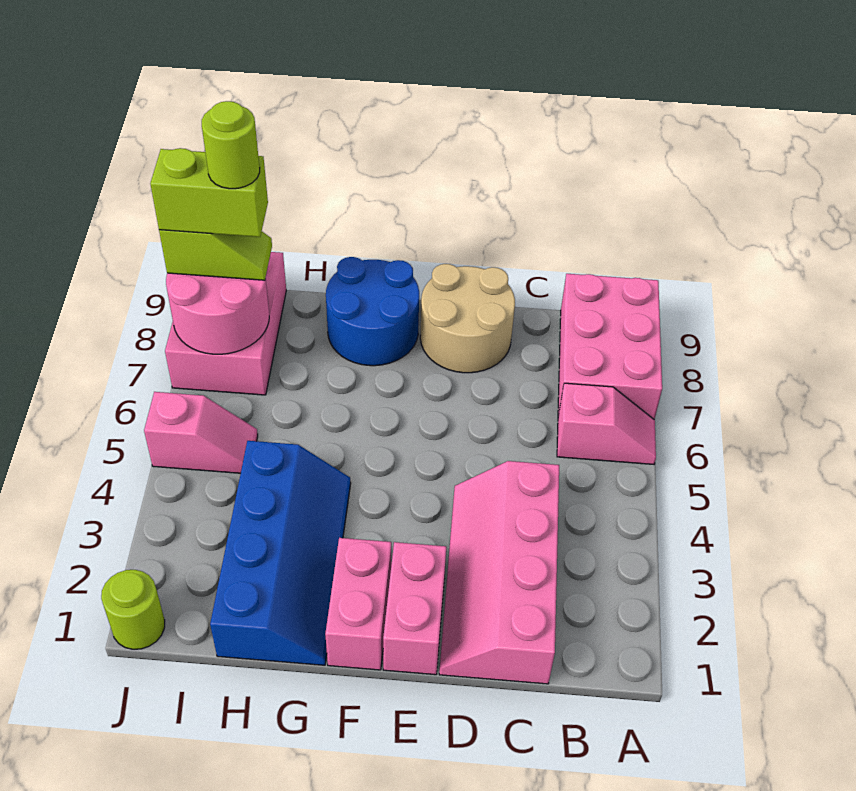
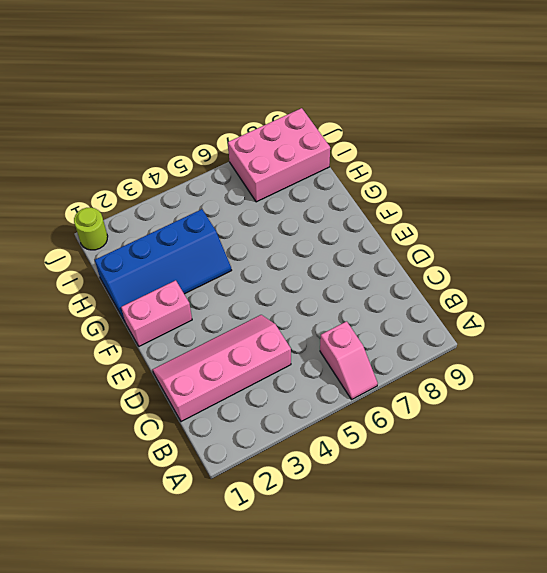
none -> pink 2x3 brick [558,274,662,420]
none -> tan 2x2 round brick [420,264,515,373]
none -> pink 1x2 brick [383,542,446,675]

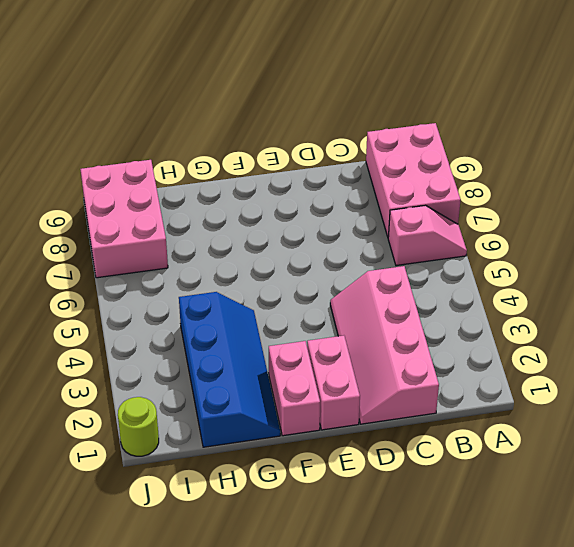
none -> tan 2x2 round brick [420,264,515,373]
none -> blue 2x2 round brick [326,257,419,366]
none -> pink 1x2 slope [144,392,258,473]

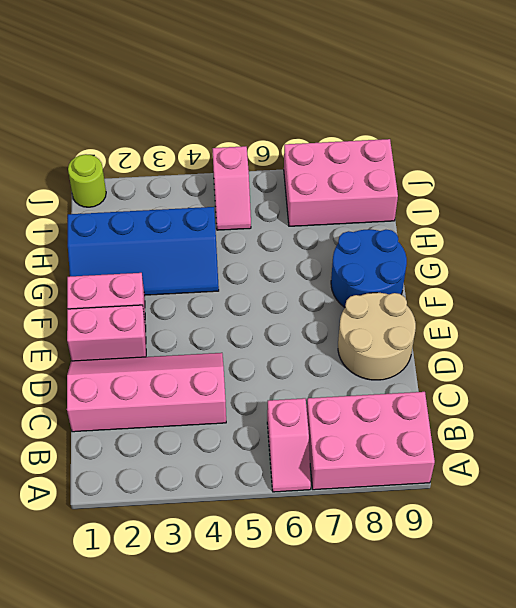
none -> pink 2x2 round brick [166,273,269,354]
none -> lime 1x2 slope [159,230,272,280]
none -> lime 1x2 brick [150,148,268,237]

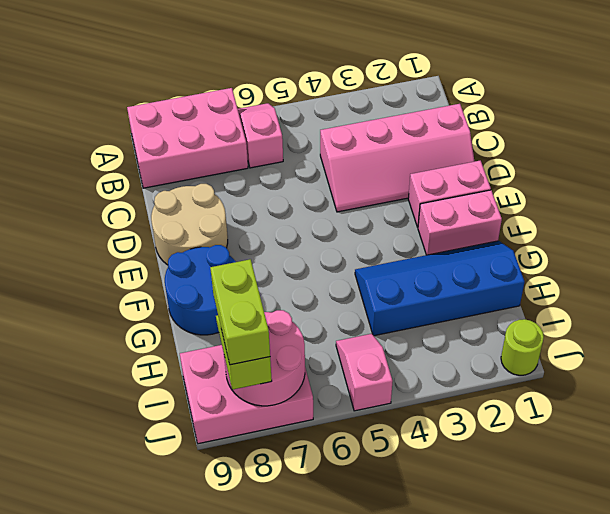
none -> lime 1x1 round brick [202,101,260,189]

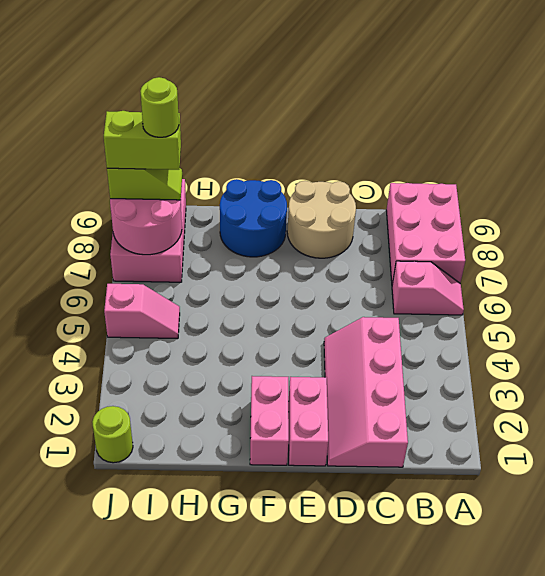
none -> blue 2x4 slope [210,441,351,665]

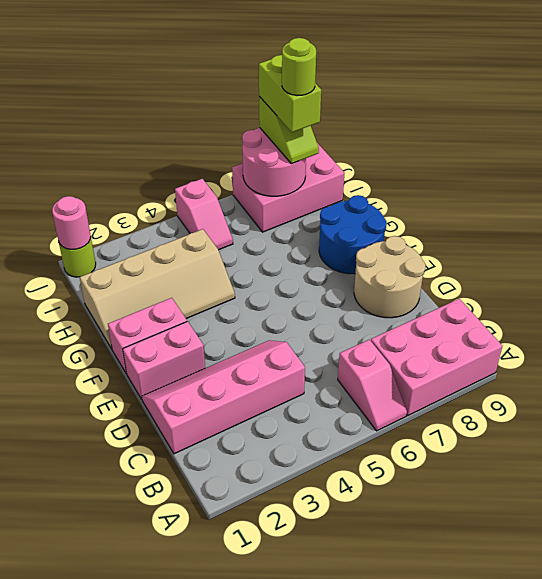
tan 2x4 slope [80,229,235,349] -> blue 2x4 slope [210,441,351,665]
pink 1x1 round brick [52,196,91,249] -> none

